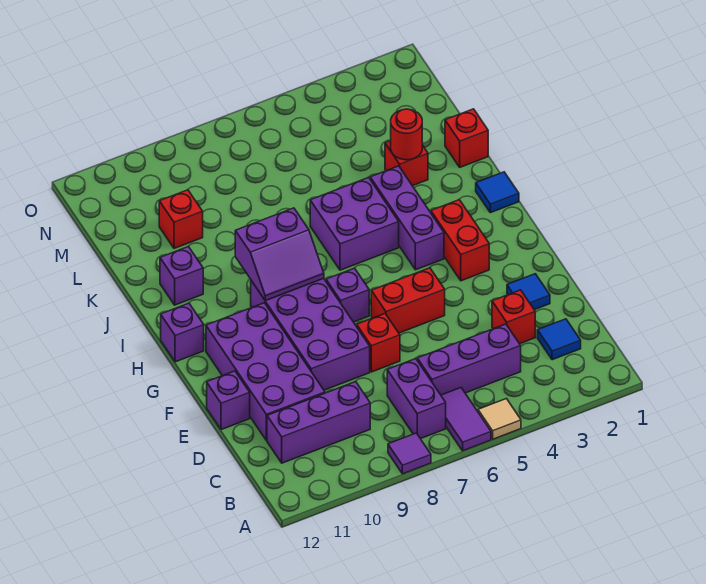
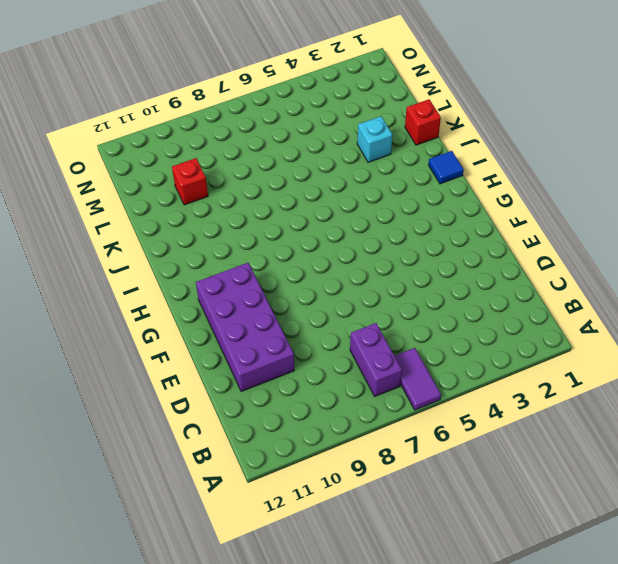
cyan 1x1 brick [357,116,392,162] -> red 1x1 brick [385,141,428,186]
none -> tan 1x1 tile [478,399,521,439]
none -> purple 1x1 tile [388,433,431,474]
none -> blue 1x1 tile [537,319,581,360]

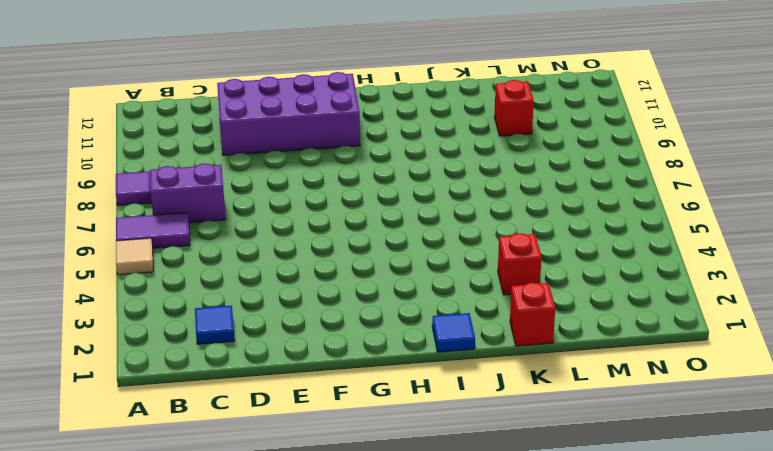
none -> purple 1x3 brick [417,324,521,395]
none -> purple 1x3 brick [267,382,370,463]
none -> red 1x1 brick [492,290,535,344]

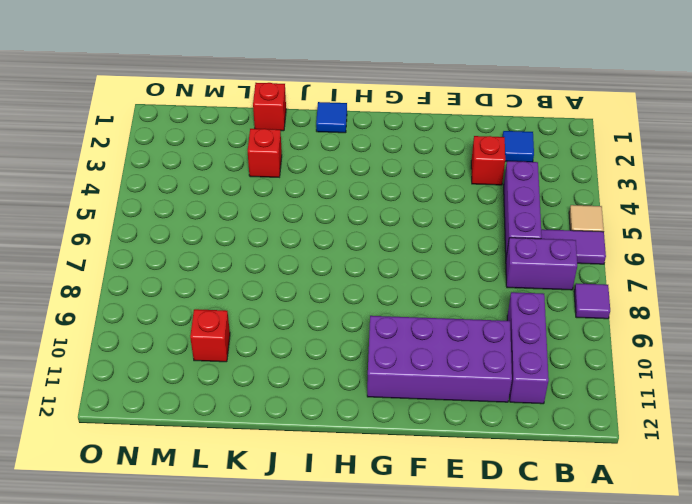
none -> blue 1x1 tile [507,274,550,310]
none -> red 1x1 brick [357,314,400,372]
none -> purple 2x4 brick [251,278,370,390]

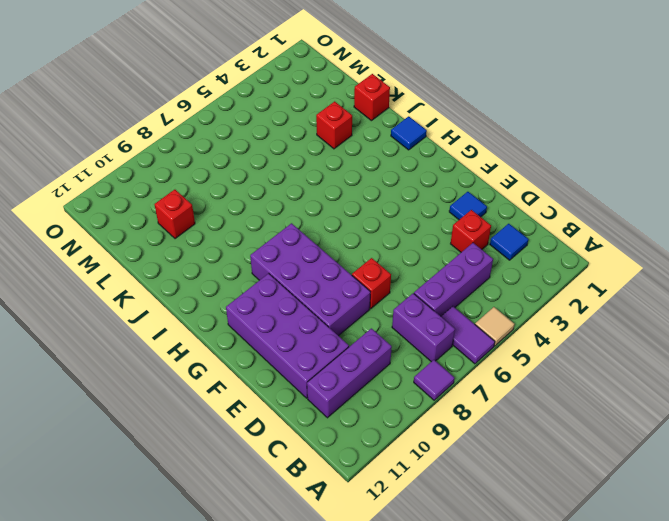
none -> purple 1x1 brick [207,371,250,430]
none -> red 1x2 brick [371,268,445,333]
none -> red 1x2 brick [431,200,489,281]

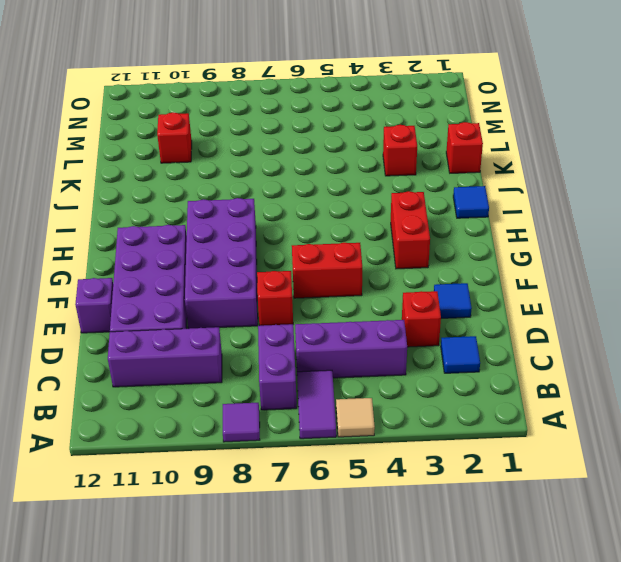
none -> purple 1x1 brick [326,268,369,322]
none -> purple 1x3 brick [370,166,444,270]
none -> purple 1x1 brick [161,303,204,362]

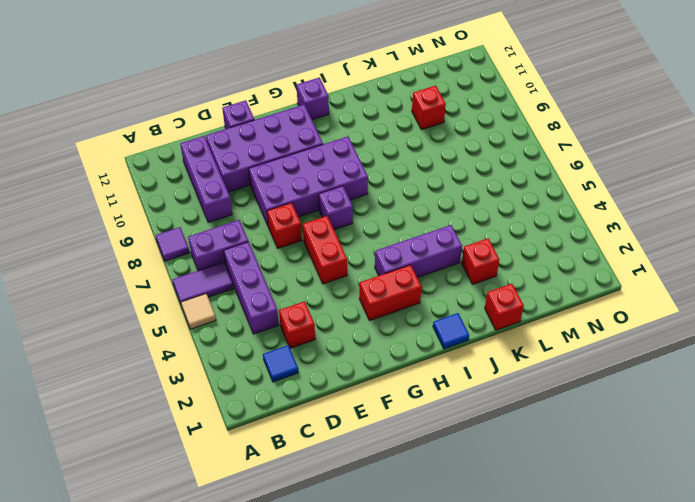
none -> blue 1x1 tile [507,274,550,310]
none -> purple 2x2 brick [310,178,399,270]
none -> purple 1x1 brick [160,247,203,305]

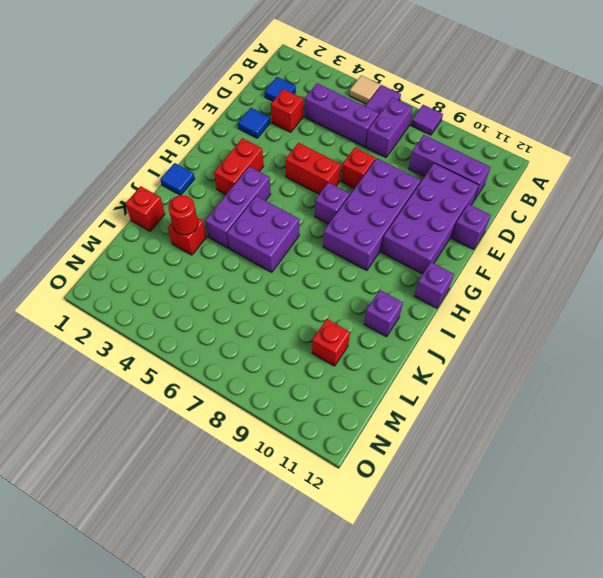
none -> purple 2x2 slope [235,208,324,301]

